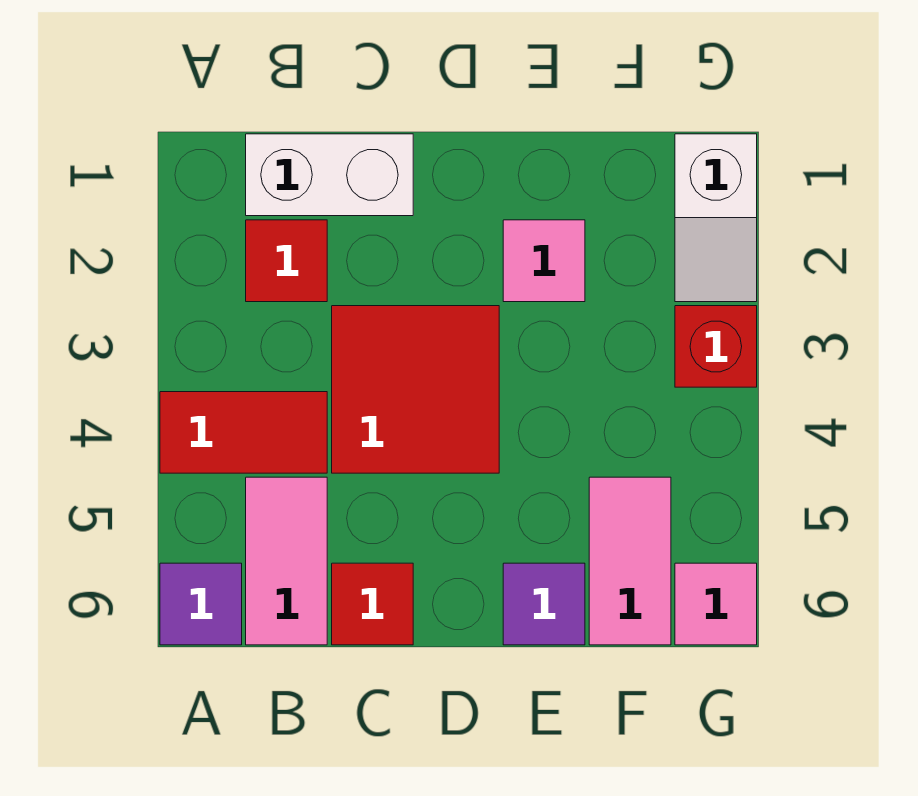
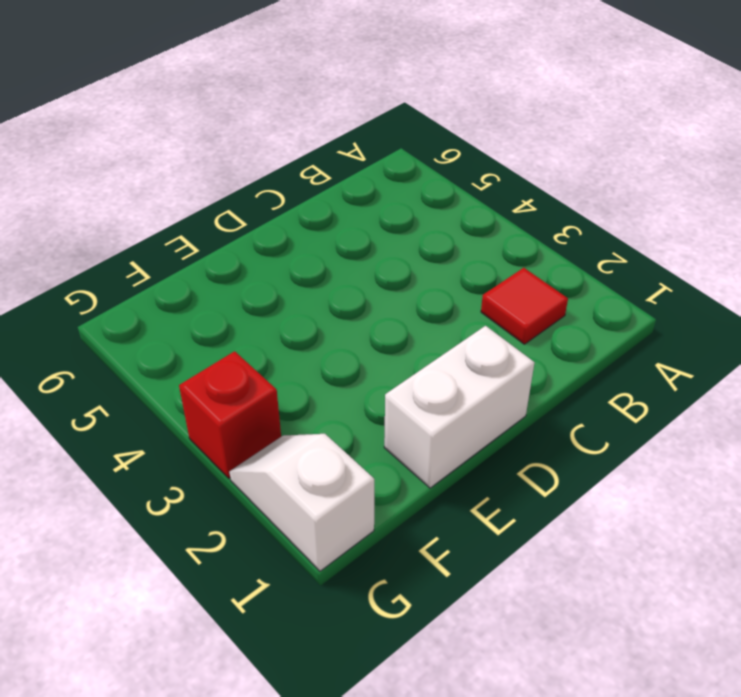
white 1x2 brick [384,326,535,488] -> white 1x2 brick moved to [246,134,413,216]
none -> red 1x2 tile [160,392,327,473]
none -> purple 1x1 tile [160,563,242,645]
none -> pink 1x2 tile [246,477,327,645]

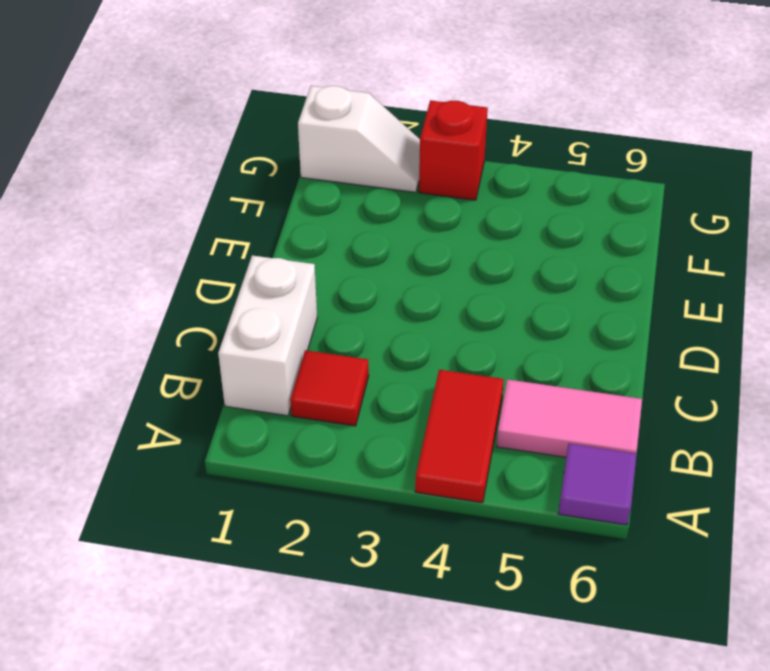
none -> red 2x2 tile [332,306,499,473]
none -> red 1x1 tile [332,563,413,645]
none -> pink 1x1 tile [503,220,585,302]

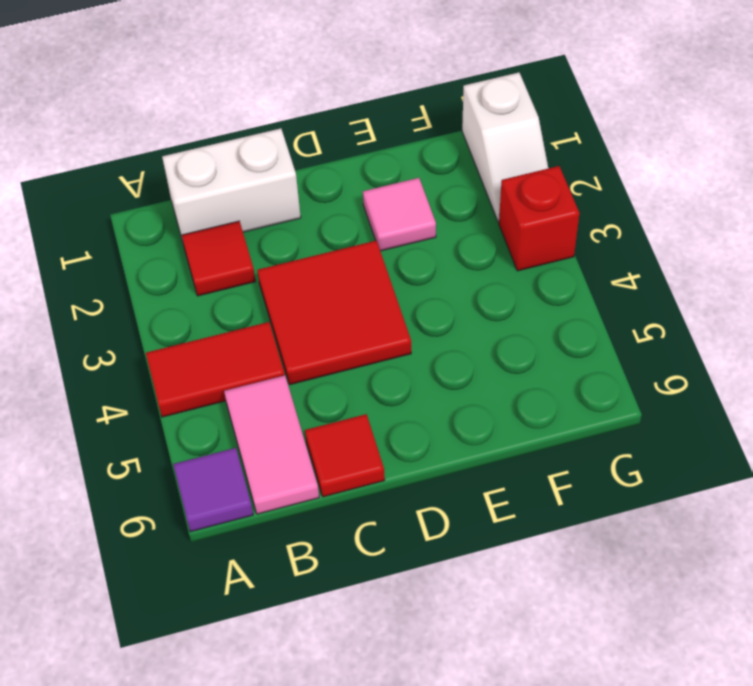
none -> purple 1x1 tile [503,563,585,645]
none -> pink 1x2 tile [589,477,671,645]
none -> pink 1x1 tile [675,563,757,645]

